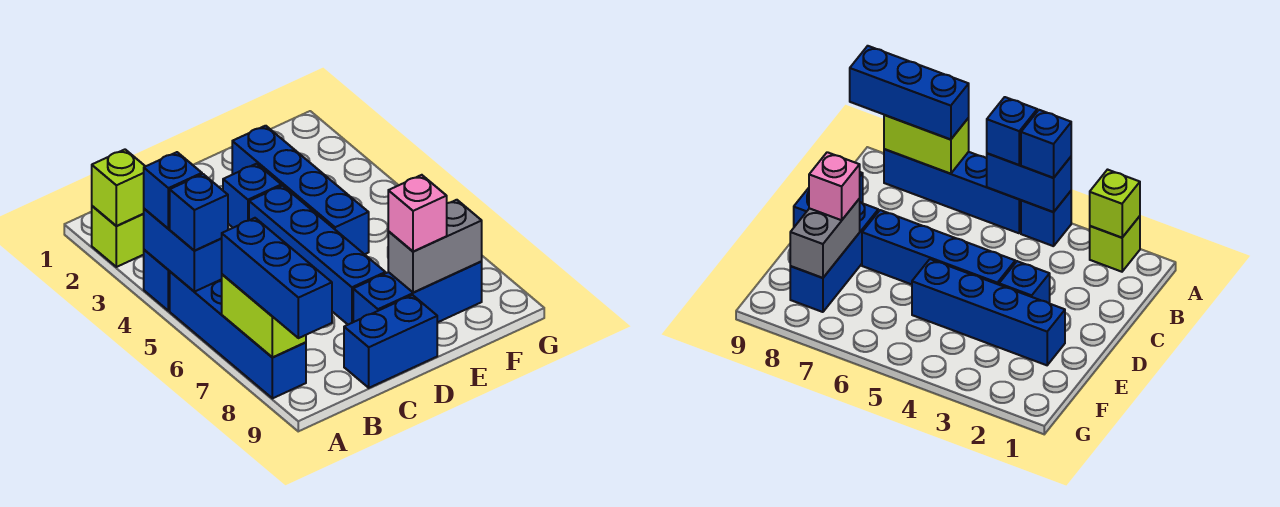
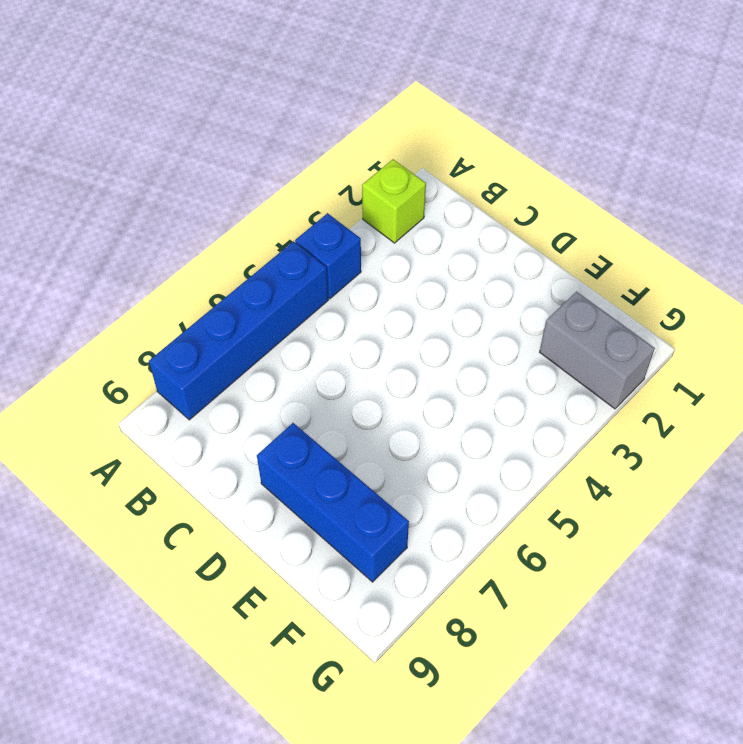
grey 1x2 brick [540,292,655,409] -> grey 1x2 brick moved to [388,200,482,293]
none -> blue 1x2 brick [344,295,437,388]
none -> blue 1x1 brick [223,164,281,228]
none -> blue 1x4 brick [249,186,385,325]

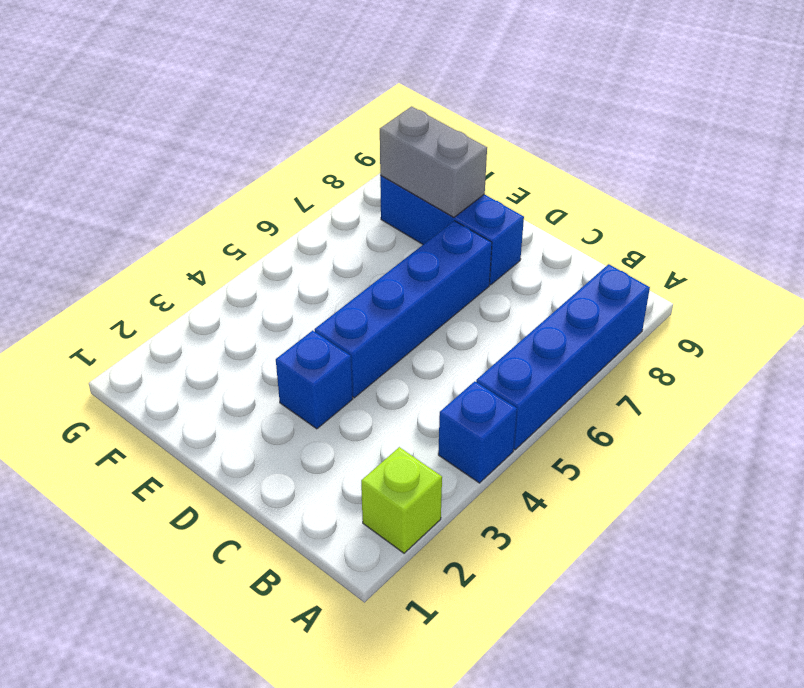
none -> blue 1x2 brick [344,295,437,388]
none -> blue 1x4 brick [232,126,369,254]
none -> lime 1x1 brick [92,150,145,226]

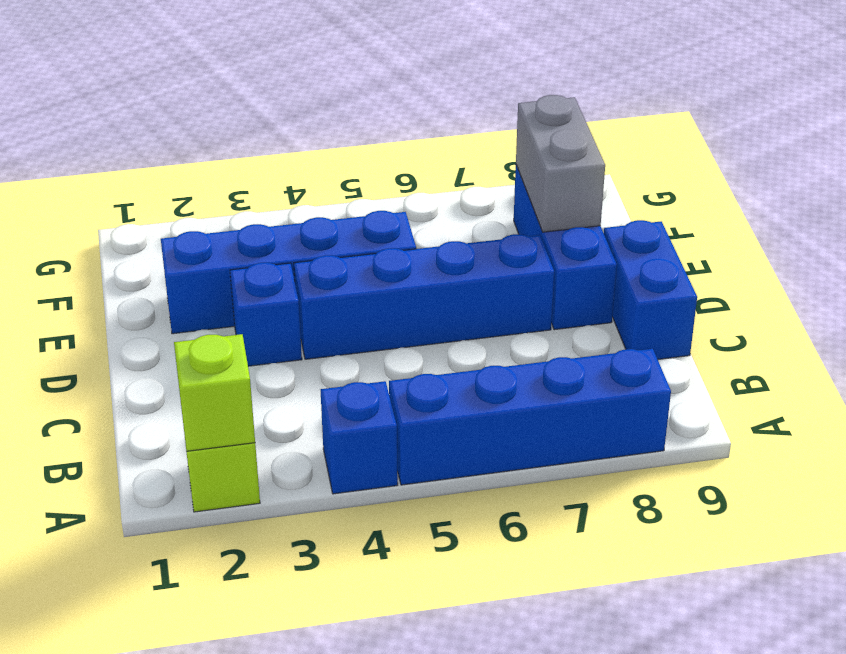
none -> blue 1x2 brick [144,209,222,292]
none -> lime 1x2 brick [222,274,306,358]
none -> blue 1x1 brick [144,152,202,229]

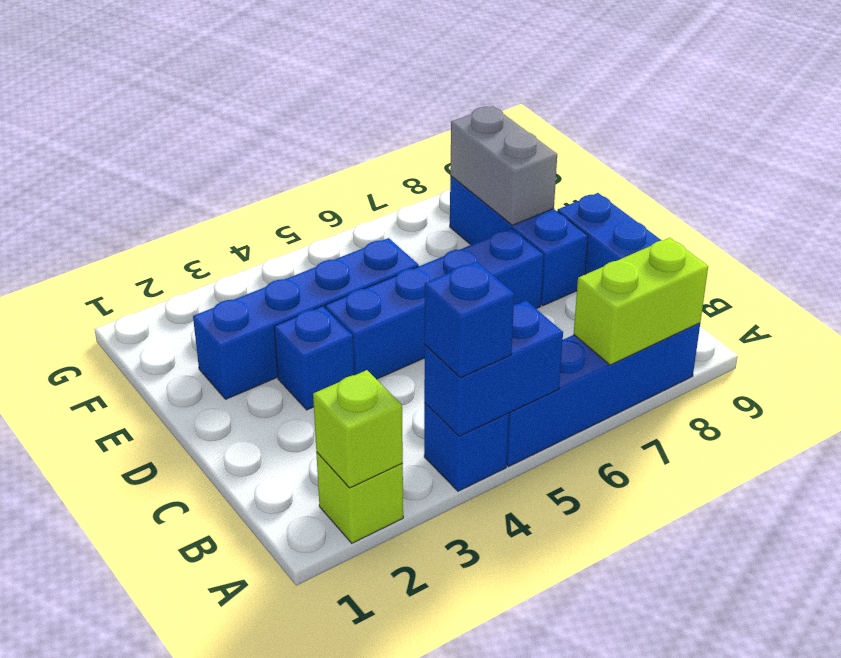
none -> blue 1x1 brick [170,174,228,251]
none -> blue 1x3 brick [222,218,332,338]
none -> pink 1x1 brick [388,175,447,251]

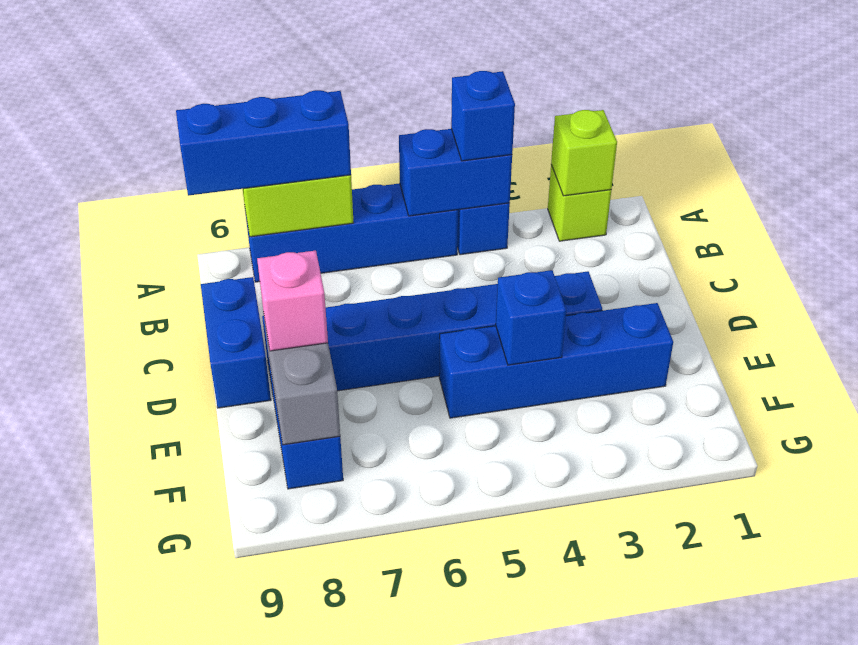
blue 1x1 brick [496,270,566,365] -> blue 1x1 brick moved to [170,174,228,251]

